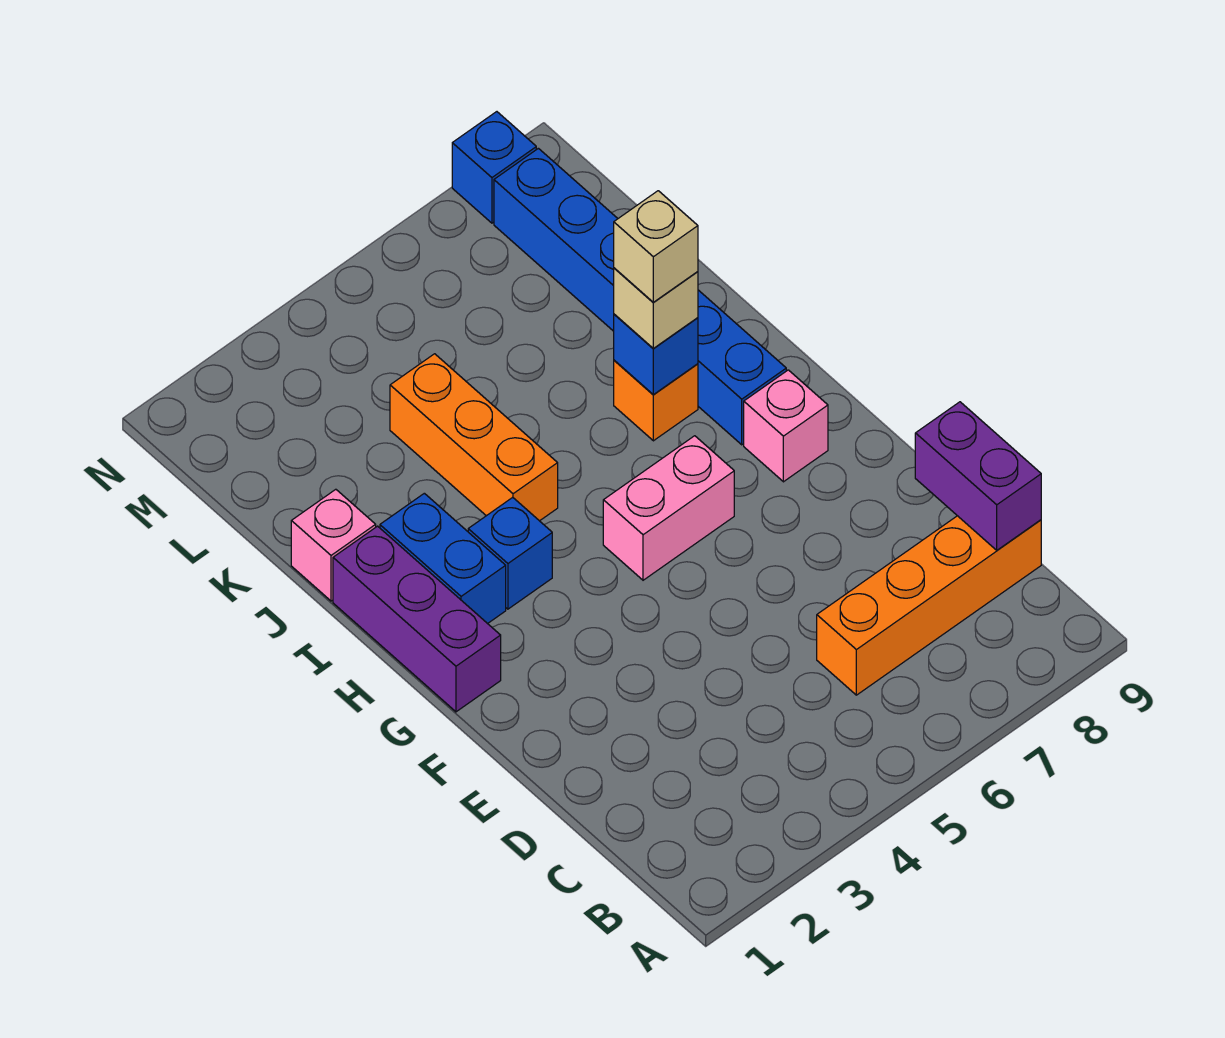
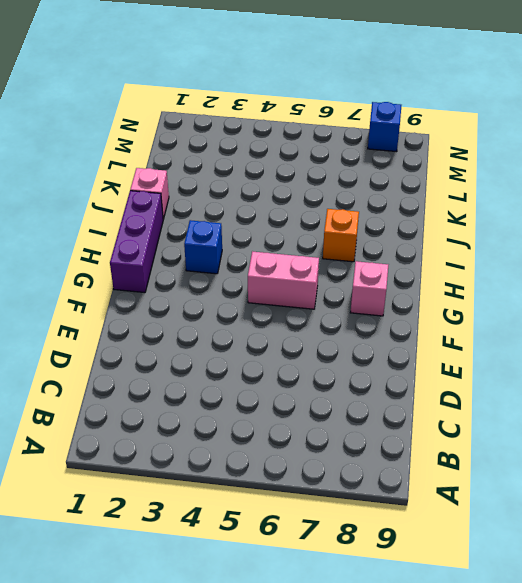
none -> orange 1x4 brick [817,516,1041,695]
none -> blue 1x2 brick [380,493,506,624]
none -> blue 1x6 brick [494,148,786,445]

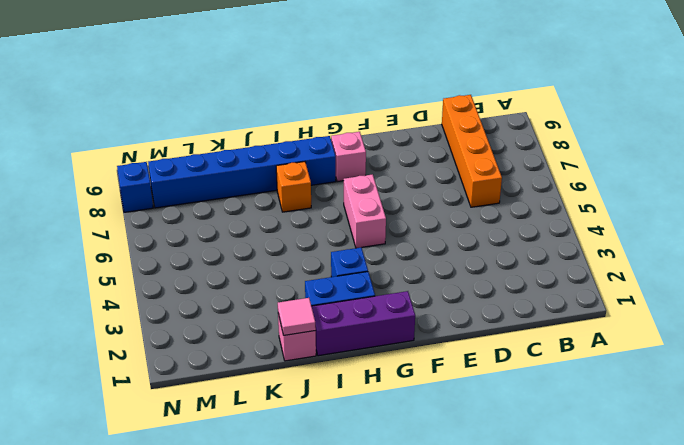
pink 1x1 tile [278,298,316,335] -> none
none -> orange 1x3 brick [390,354,558,521]
none -> purple 1x2 brick [915,402,1041,550]
none -> blue 1x1 brick [614,314,698,395]

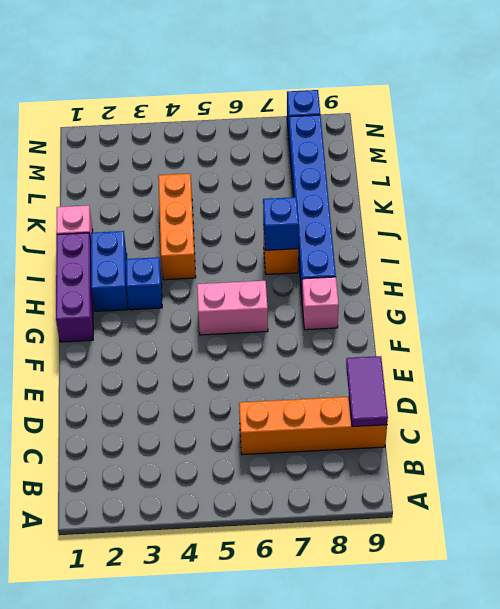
purple 1x2 tile [346,356,388,427] -> purple 1x2 brick [915,402,1041,550]
none -> tan 1x1 brick [614,268,698,348]
none -> tan 1x1 brick [614,191,698,302]

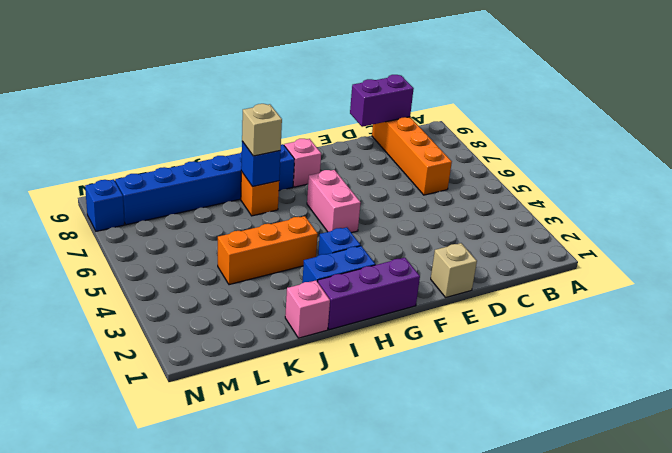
tan 1x1 brick [431,243,477,297] -> tan 1x1 brick moved to [614,191,698,302]

